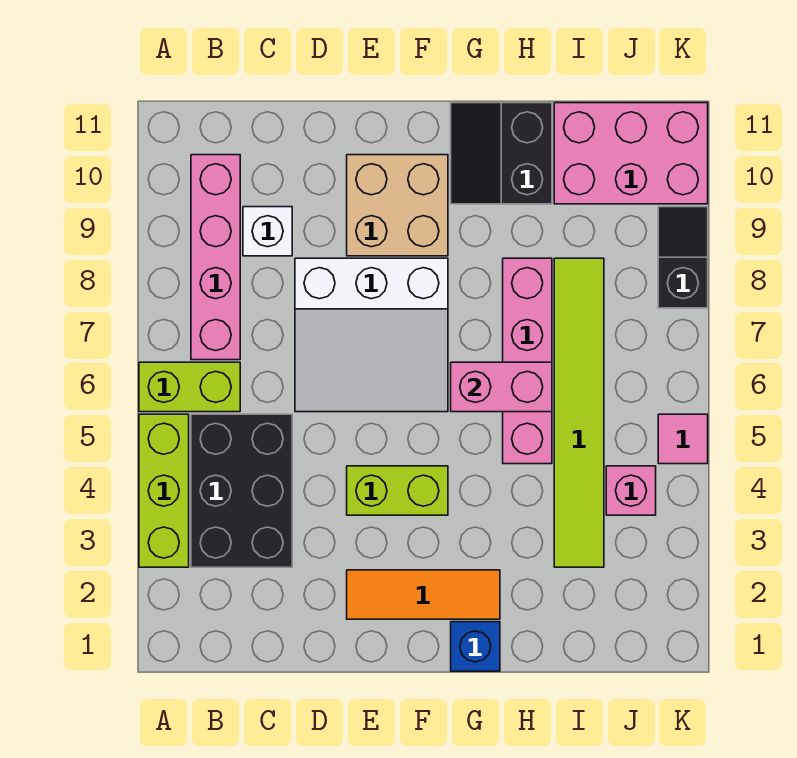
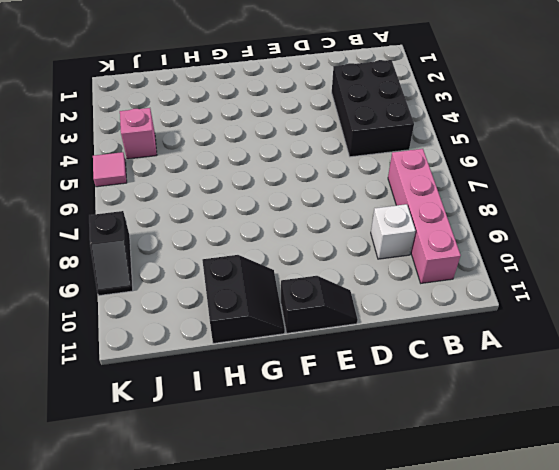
black 1x2 slope [281,276,358,333] -> none
none -> lime 1x3 brick [139,414,189,567]
none -> lime 1x2 brick [139,362,240,412]
none -> white 3x3 slope [295,258,448,412]

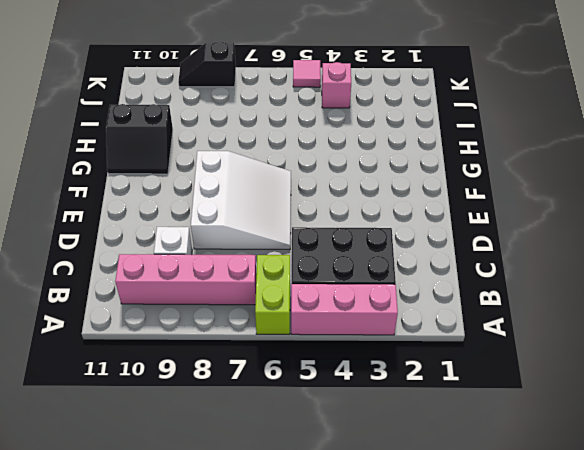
pink 1x3 brick [291,284,398,335] -> lime 1x3 brick [139,414,189,567]
none -> orange 1x3 tile [347,570,500,619]
none -> lime 1x2 brick [347,466,448,515]
none -> tan 2x2 brick [347,155,448,256]

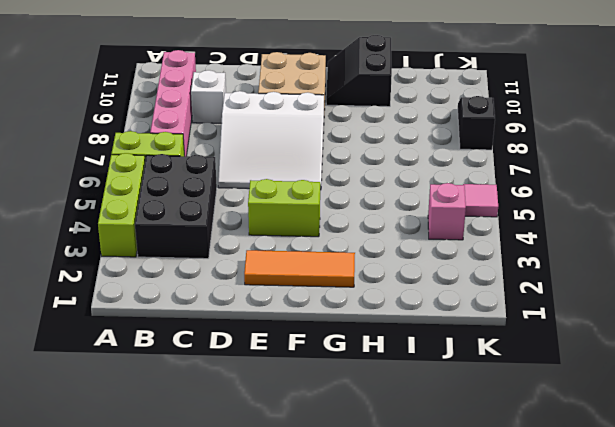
none -> blue 1x1 brick [451,622,500,671]
none -> pink 1x4 brick [503,258,552,464]
none -> lime 1x6 tile [554,258,604,567]

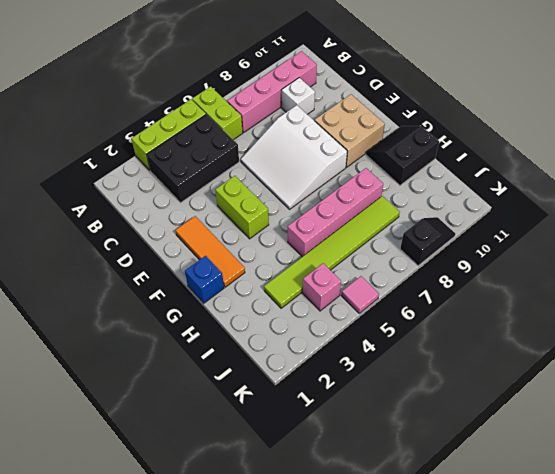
none -> pink 2x3 brick [554,103,708,204]
none -> pink 1x2 brick [451,362,552,412]

